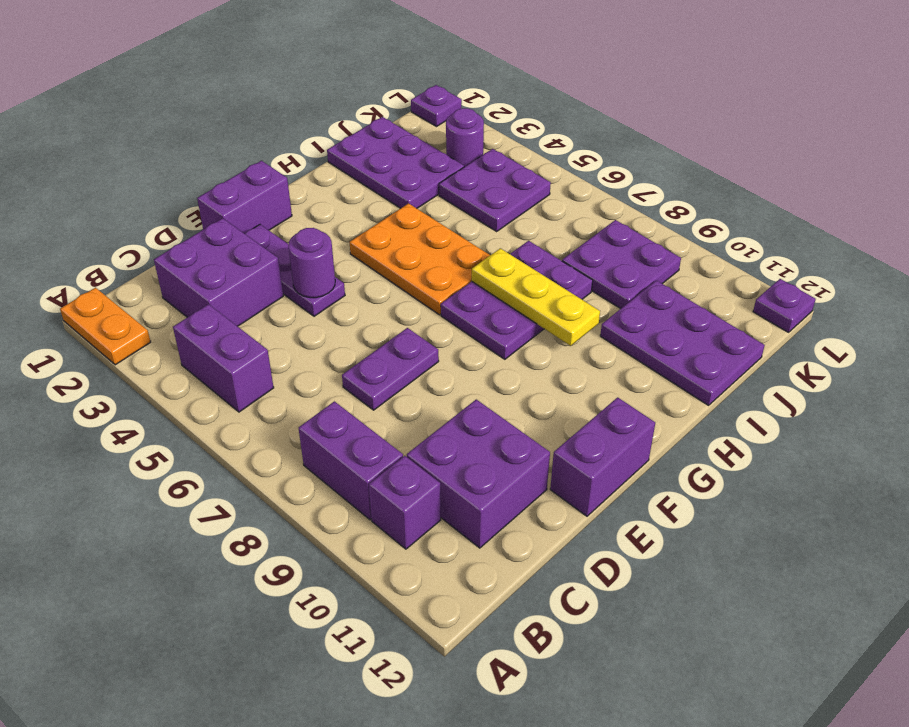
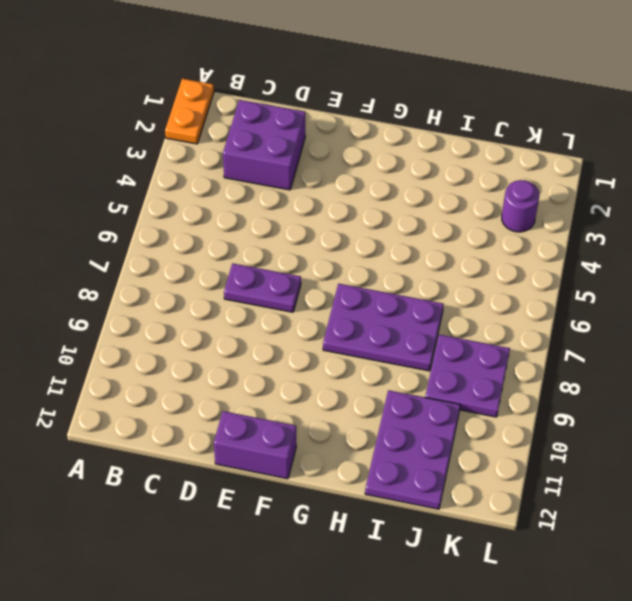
none -> purple 1x2 brick [173,304,274,412]
none -> purple 1x2 brick [299,401,403,520]
none -> purple 1x1 brick [369,456,441,549]

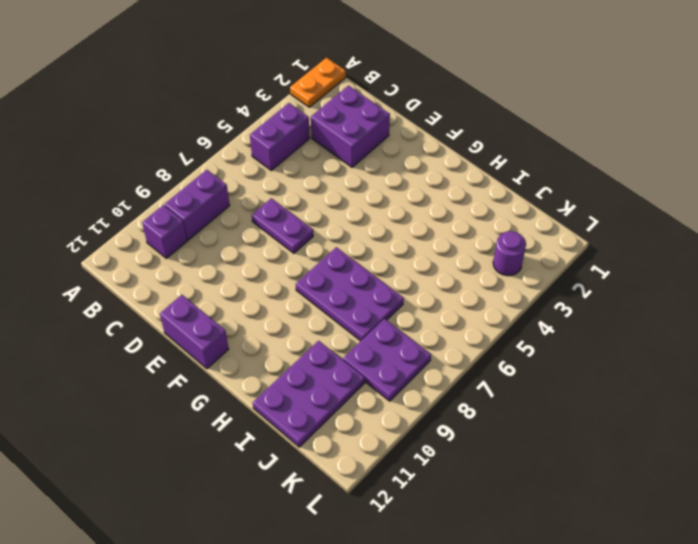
none -> purple 2x2 brick [407,399,550,548]
none -> purple 1x2 brick [197,161,292,234]
none -> purple 1x3 plate [245,225,345,316]

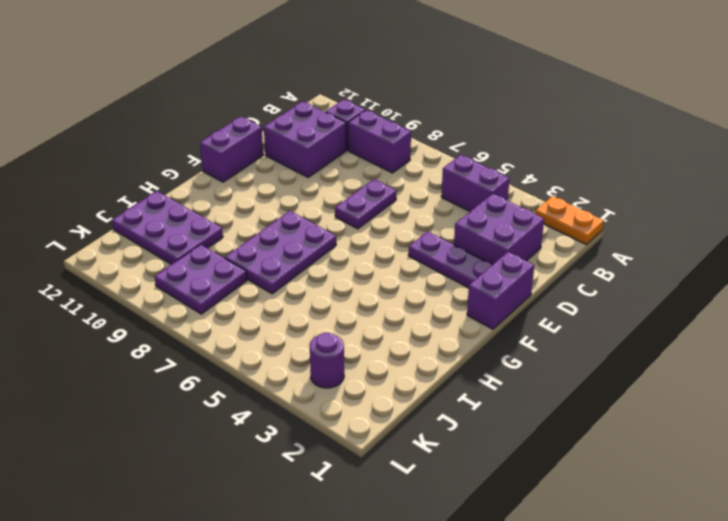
none -> orange 2x3 plate [350,203,490,315]
none -> purple 2x3 plate [327,117,464,208]
none -> purple 2x2 plate [439,149,551,231]

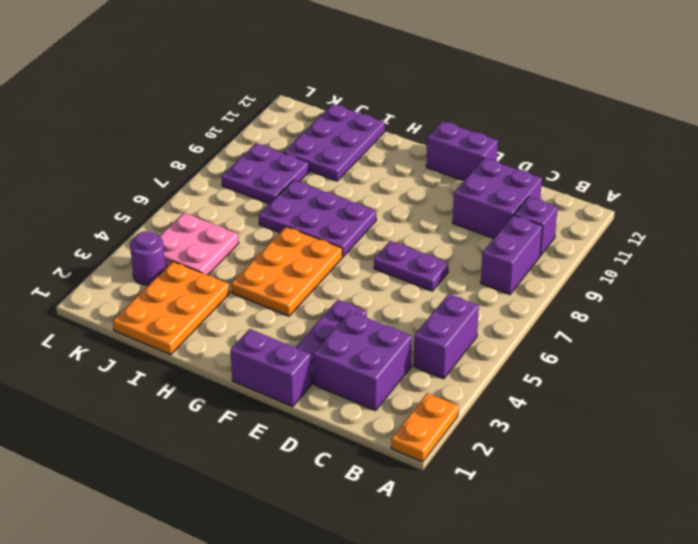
orange 2x3 plate [113,261,229,355] -> purple 2x3 plate [327,117,464,208]
pink 2x2 plate [160,213,239,275] -> purple 2x2 plate [439,149,551,231]
none -> purple 1x1 plate [411,85,462,126]
none -> purple 1x1 plate [753,279,816,332]
none -> purple 1x1 round brick [288,228,335,298]

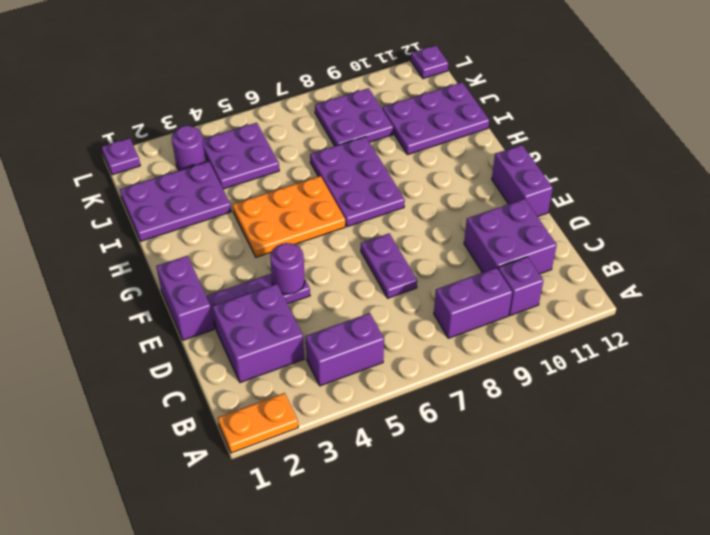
none -> yellow 1x3 plate [472,248,600,346]

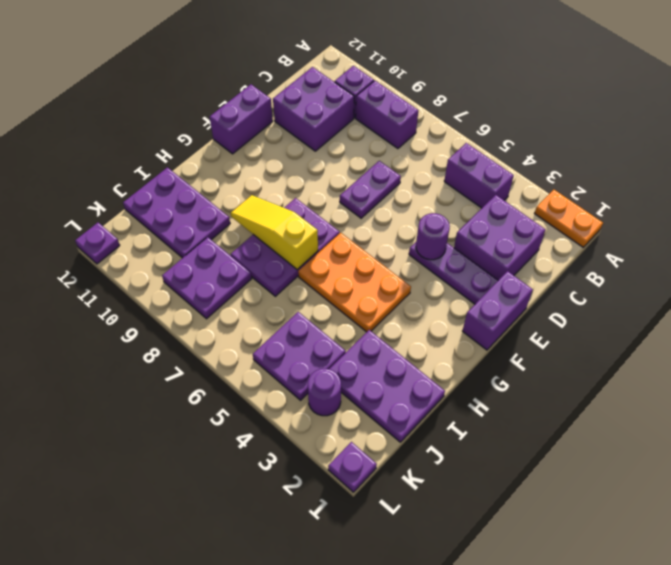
yellow 1x3 slope [231,195,318,270] -> yellow 1x3 plate [472,248,600,346]

